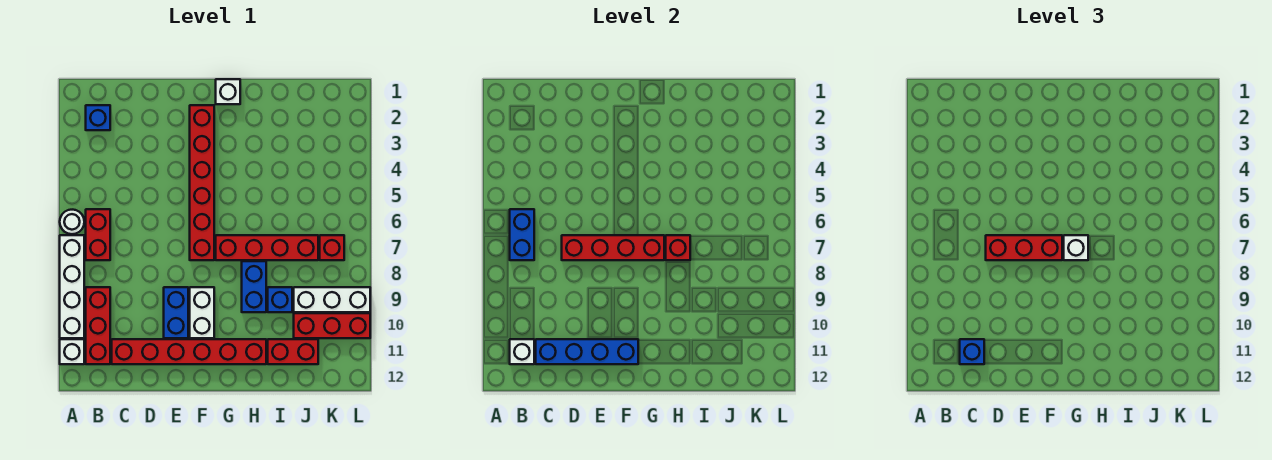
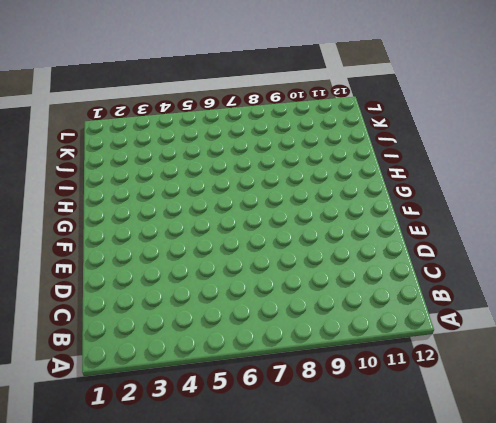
none -> white 1x1 round brick [60,210,84,234]
none -> white 1x4 brick [60,235,84,338]
none -> white 1x1 brick [60,339,84,364]

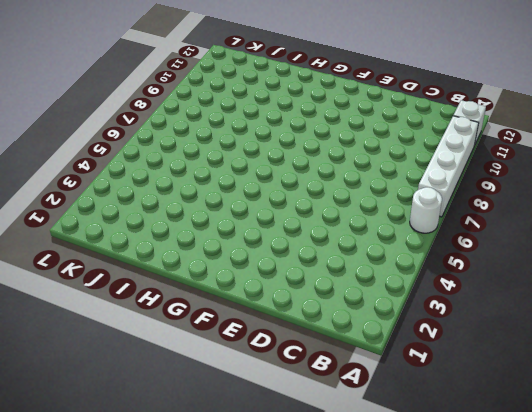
none -> blue 1x1 brick [86,105,110,130]
none -> red 1x2 brick [86,209,110,260]
none -> red 1x3 brick [86,287,110,364]

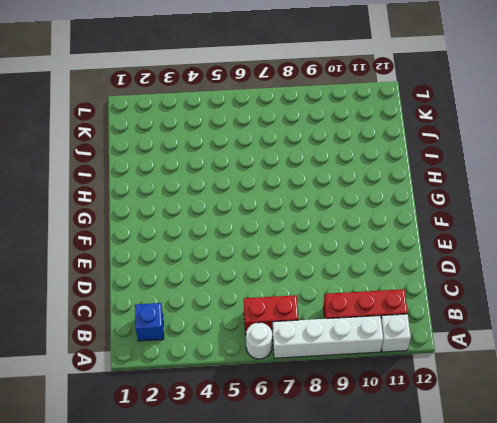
none -> red 1x6 brick [112,339,266,364]
none -> blue 1x2 brick [164,287,188,338]
none -> red 1x6 brick [190,105,214,260]

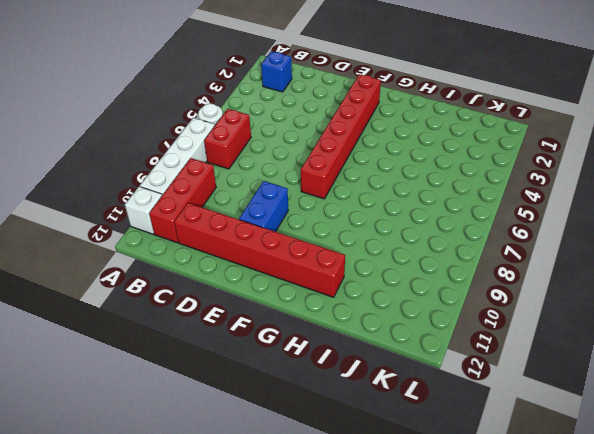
none -> white 1x2 brick [190,287,214,338]
none -> white 1x1 brick [216,79,240,104]
none -> red 1x4 brick [216,235,318,260]

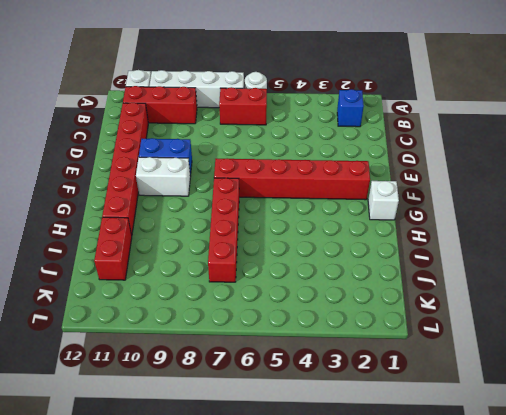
none -> blue 1x2 brick [242,261,266,312]
none -> blue 1x1 brick [268,287,292,312]
none -> white 1x3 brick [294,287,370,312]

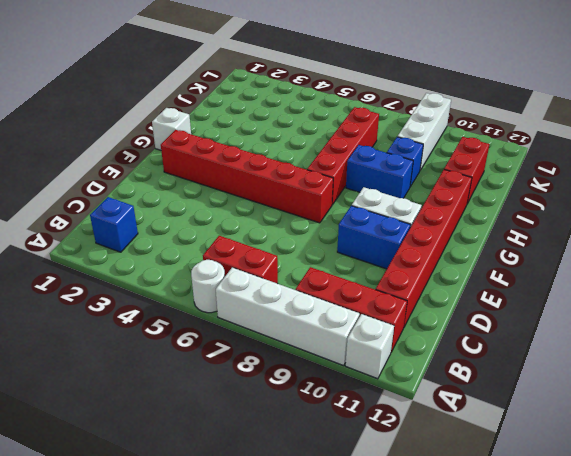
none -> red 1x3 brick [294,313,370,338]
none -> red 1x1 brick [320,235,344,260]
none -> blue 1x2 brick [510,209,534,260]

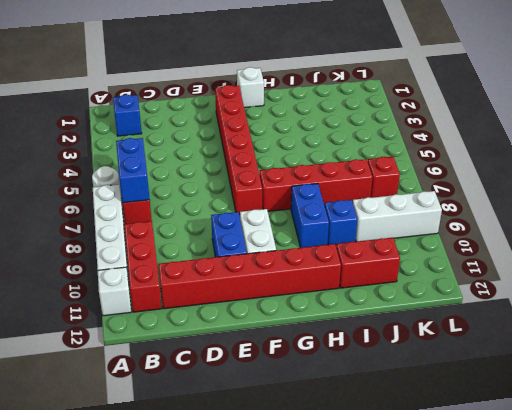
none -> red 1x3 brick [294,313,370,338]
none -> white 1x1 brick [510,339,534,364]
none -> blue 1x4 brick [536,339,638,364]

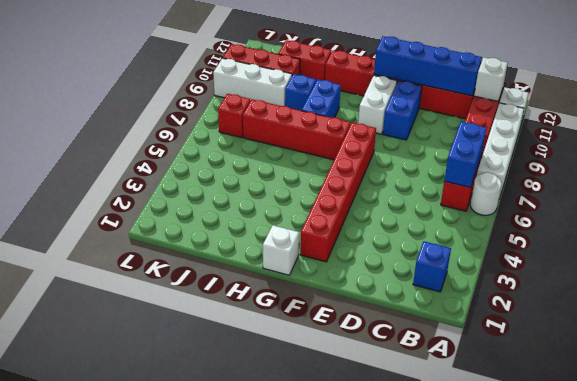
none -> red 1x4 brick [562,235,664,260]
none -> red 1x1 brick [666,235,690,260]
none -> blue 1x1 brick [960,339,984,364]

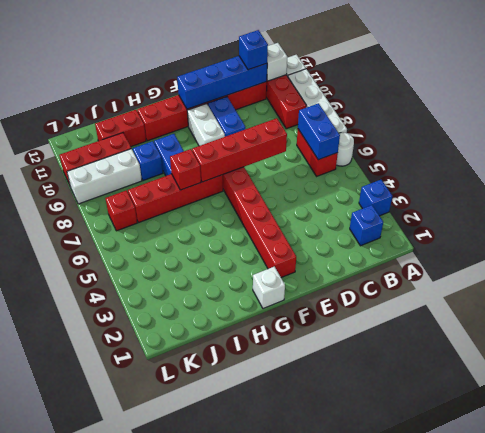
blue 1x1 brick [359,180,392,216] -> none
none -> red 1x3 brick [986,235,1062,260]
none -> white 1x1 brick [1064,235,1088,260]

